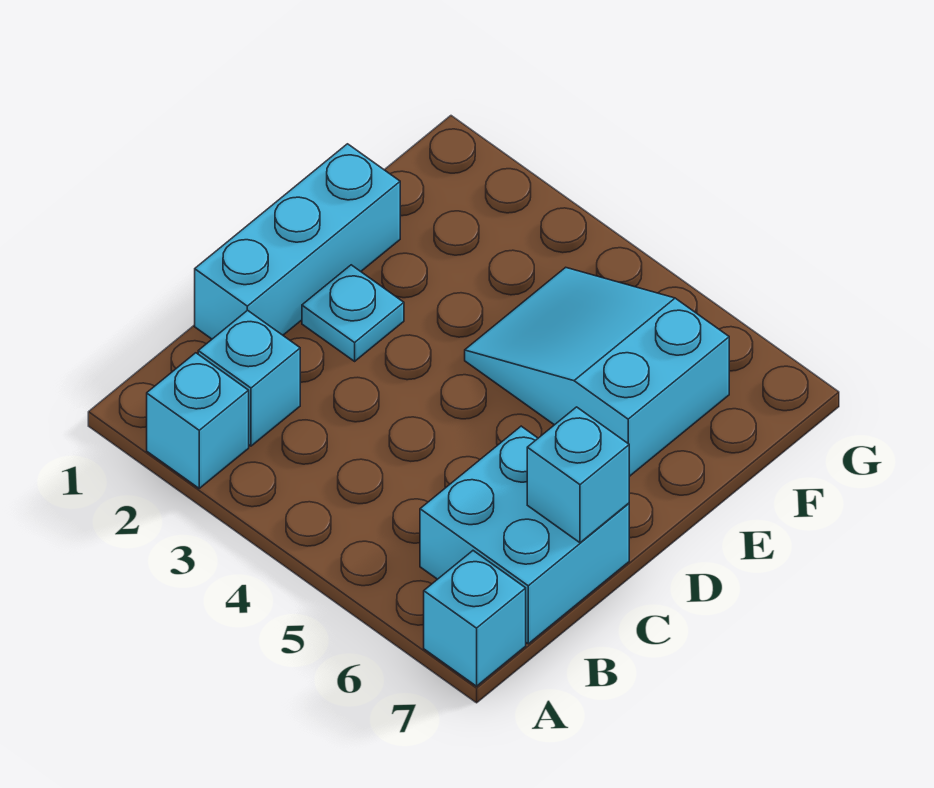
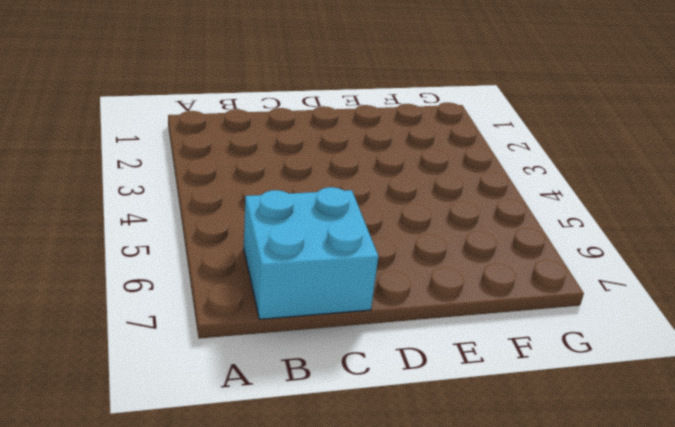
none -> cyan 1x1 brick [147,353,249,488]
none -> cyan 1x1 brick [424,551,526,686]

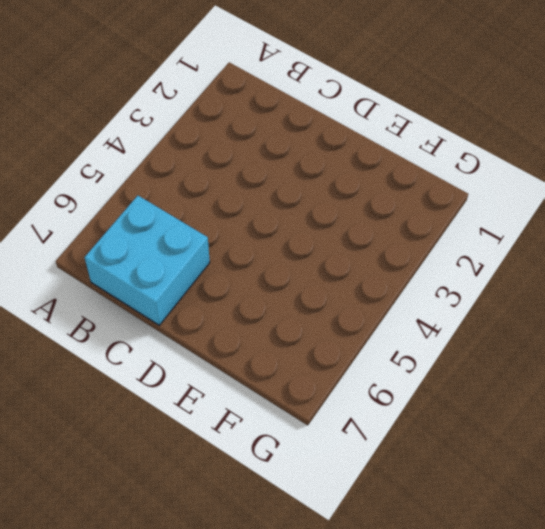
none -> cyan 1x1 brick [147,353,249,488]
none -> cyan 1x1 brick [424,551,526,686]

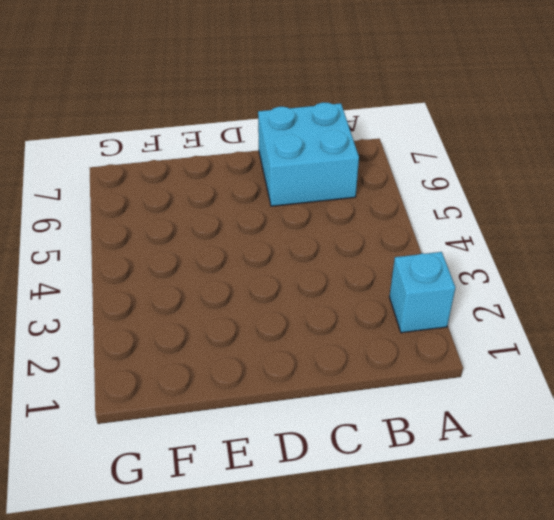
none -> cyan 1x1 brick [424,551,526,686]
none -> cyan 1x1 brick [198,310,300,446]

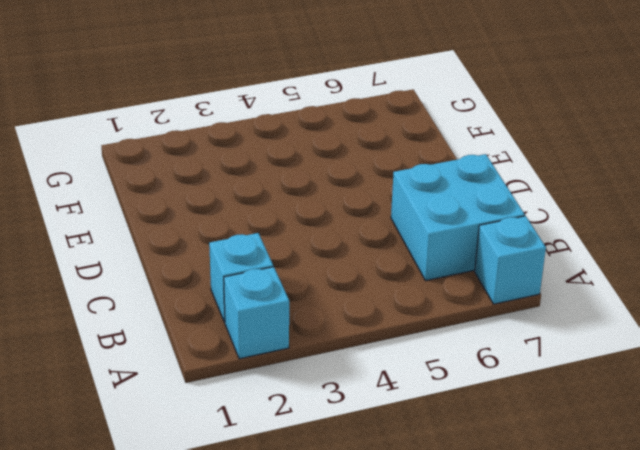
none -> cyan 1x3 brick [195,144,400,339]
none -> cyan 1x1 plate [302,265,404,361]

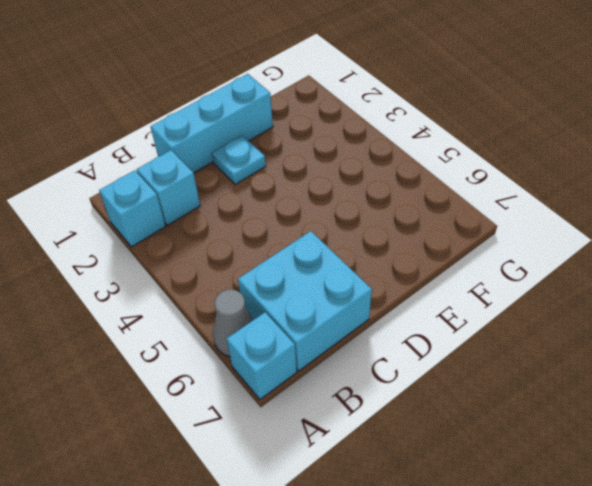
grey 1x1 cone [213,290,253,357] -> none
none -> cyan 2x3 slope [465,267,729,476]
none -> cyan 1x1 brick [527,407,629,543]

